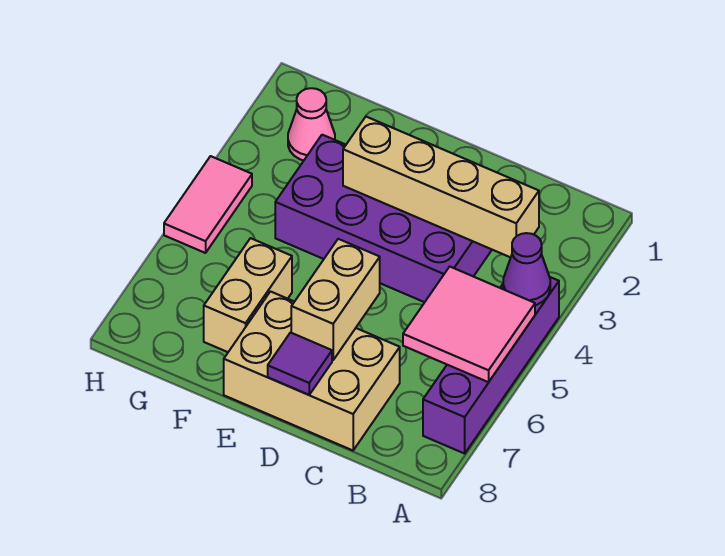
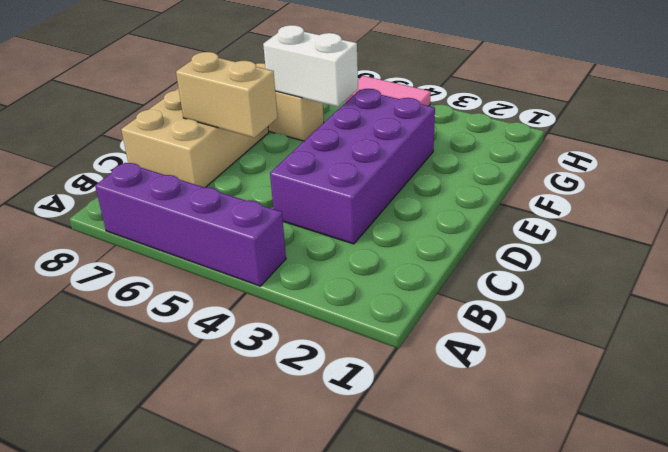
white 1x2 brick [263,25,358,107] -> none
none -> pink 1x1 cone [288,88,335,160]
none -> purple 1x1 cone [503,233,550,305]

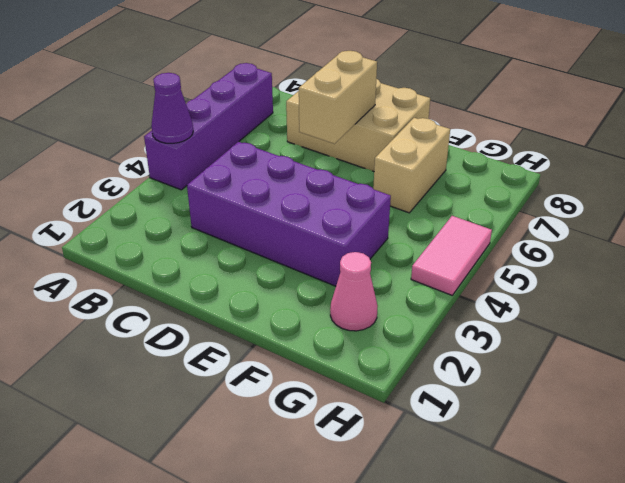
none -> pink 2x2 tile [403,267,535,382]
none -> tan 1x4 brick [343,117,539,257]

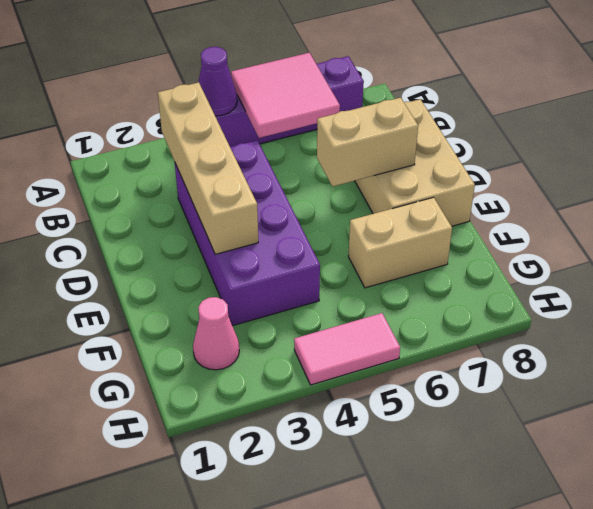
none -> purple 1x1 tile [268,333,332,395]

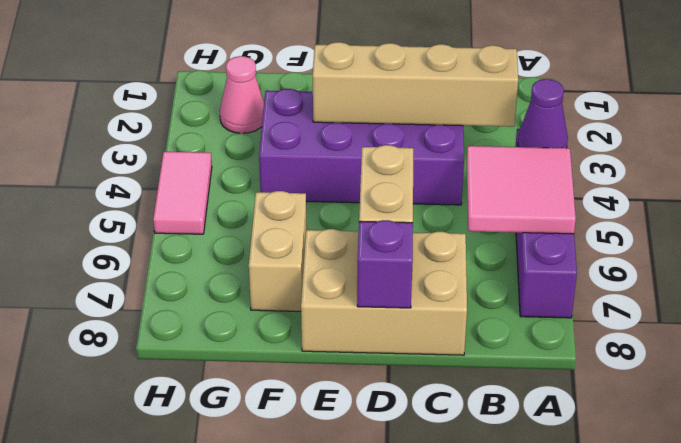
purple 1x1 brick [357,220,413,308] -> purple 1x1 tile [268,333,332,395]

